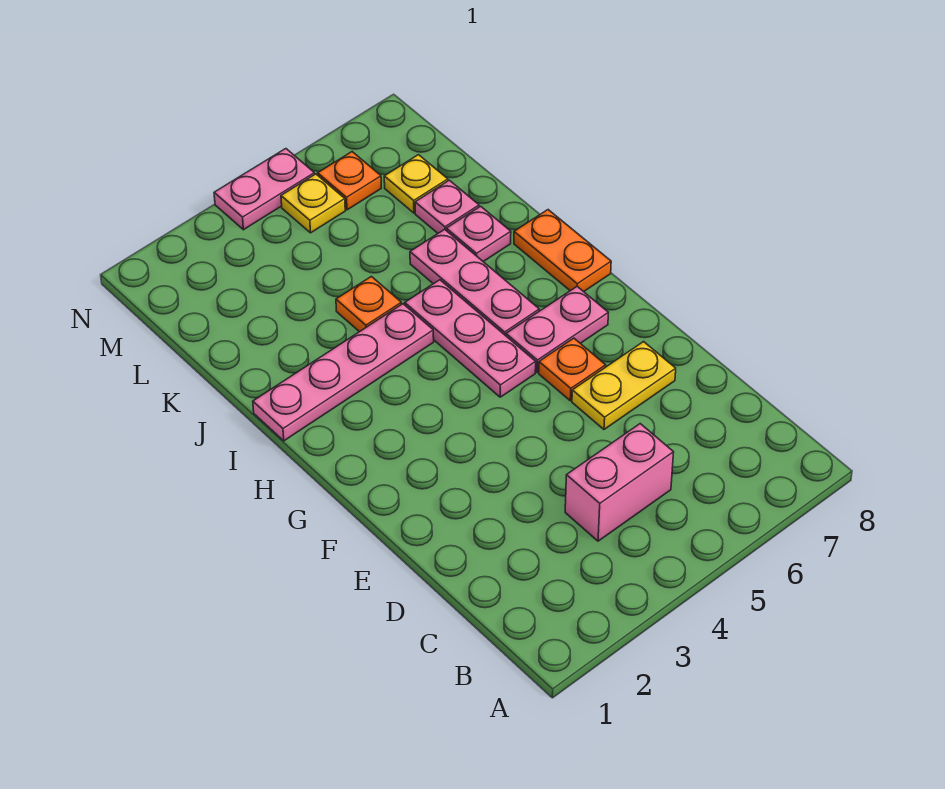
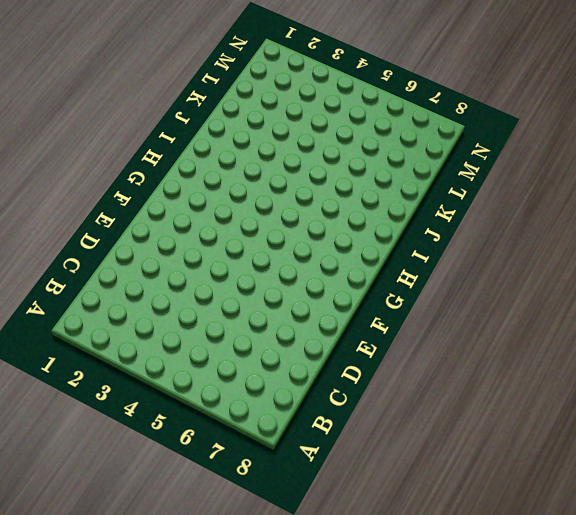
none -> pink 1x2 brick [565,424,674,541]
none -> yellow 1x2 plate [572,342,676,429]
none -> orange 1x1 plate [539,338,606,401]

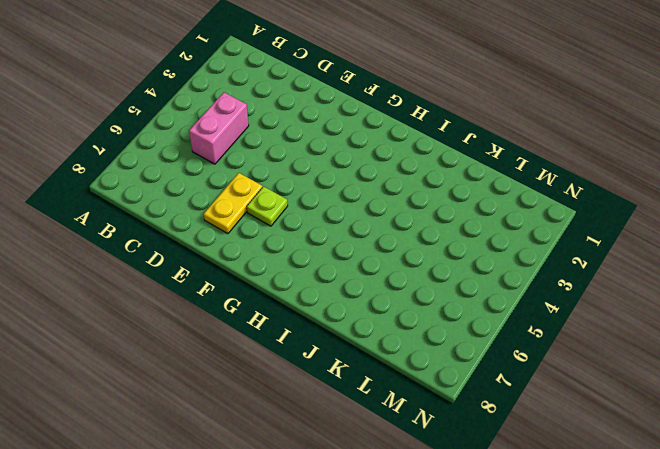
lime 1x1 plate [247,187,288,226] -> orange 1x1 plate [539,338,606,401]
none -> pink 1x3 plate [405,280,536,397]
none -> pink 1x2 plate [506,287,608,372]
none -> pink 1x3 plate [410,229,539,336]

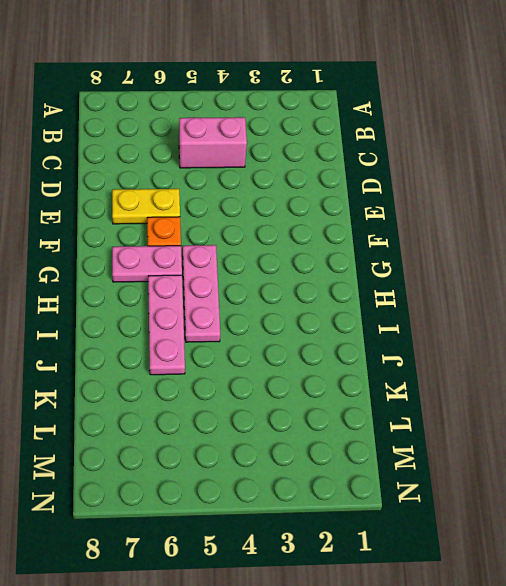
none -> orange 1x2 plate [514,210,611,292]
none -> pink 1x4 plate [253,304,434,441]
none -> orange 1x1 plate [336,276,401,332]

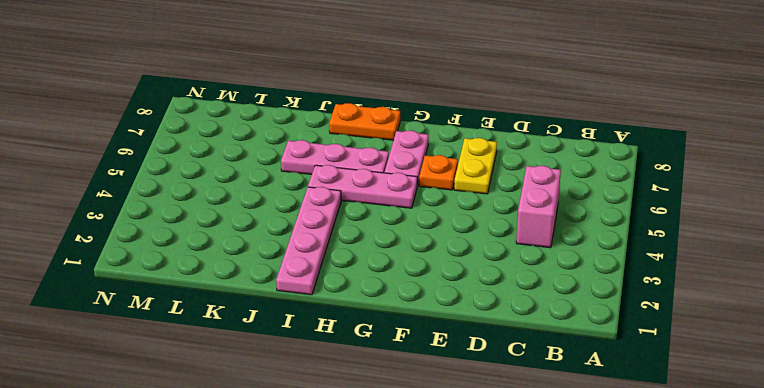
none -> orange 1x1 plate [336,276,401,332]
none -> pink 1x1 plate [446,206,511,262]
none -> pink 1x1 plate [415,180,479,233]

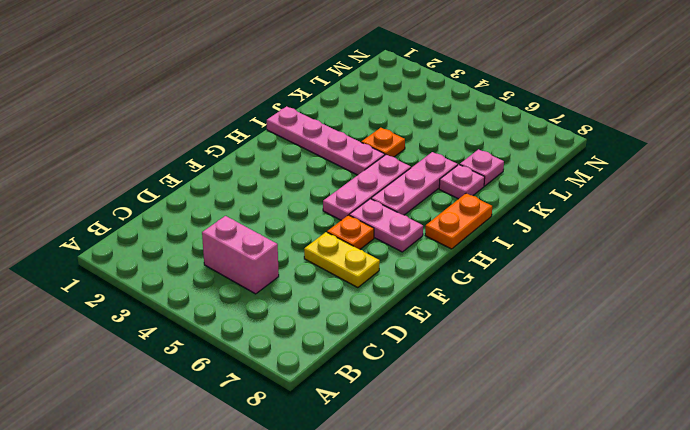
none -> yellow 1x1 plate [384,155,448,213]
none -> yellow 1x1 plate [281,174,345,233]
none -> orange 1x1 plate [318,152,381,210]

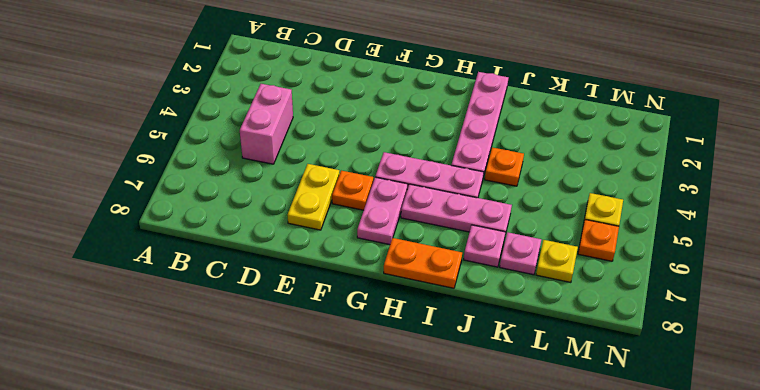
none -> pink 1x2 plate [214,149,315,230]

